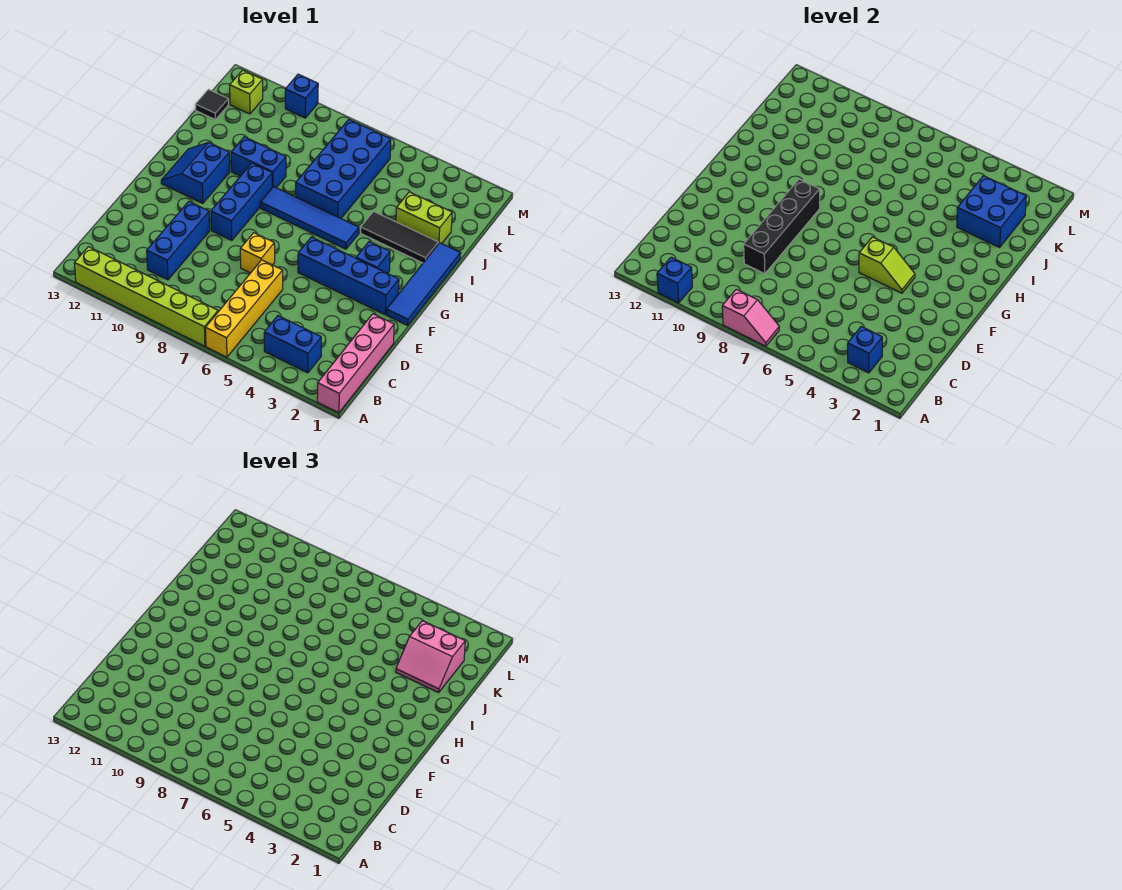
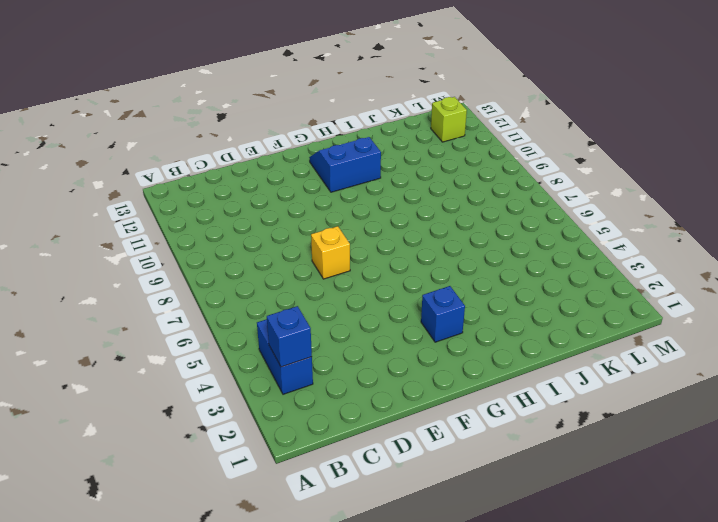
none -> pink 1x4 brick [317,314,394,413]
none -> yellow 1x4 brick [206,260,283,357]
none -> lime 1x6 brick [75,247,218,346]

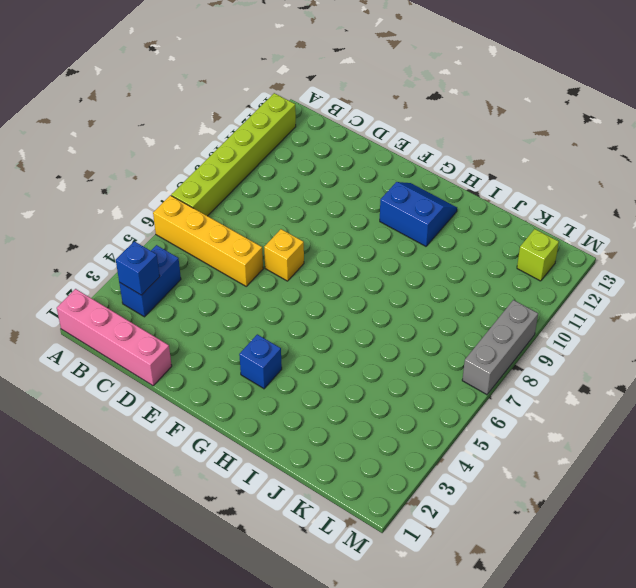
grey 1x3 brick [462,300,538,395] -> none
none -> blue 1x3 brick [147,202,210,280]
none -> blue 1x4 tile [386,243,461,325]
none -> blue 1x4 brick [298,237,399,314]

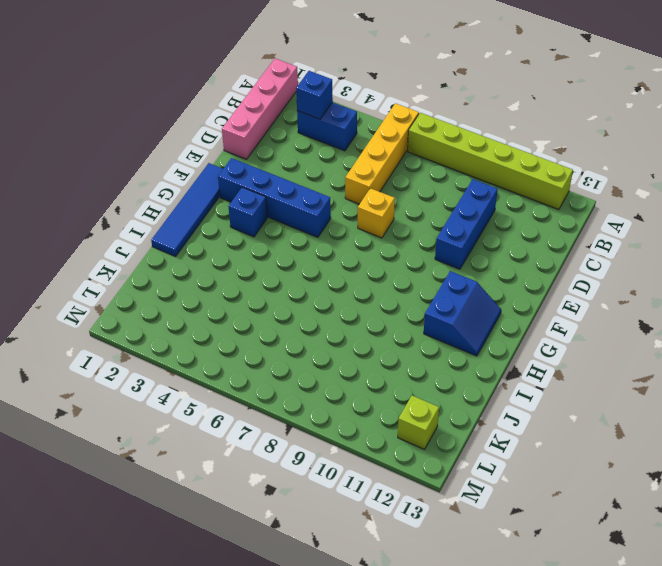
none -> blue 1x3 brick [211,163,272,240]
none -> blue 1x4 tile [260,187,359,249]
none -> black 1x3 tile [361,211,438,263]

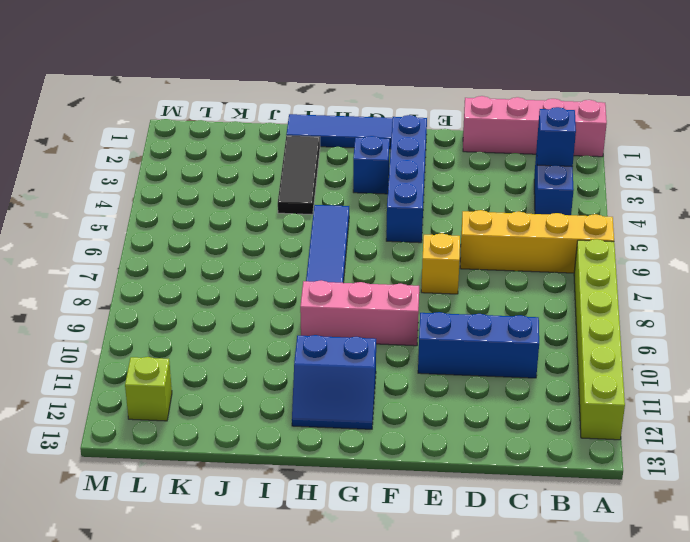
pink 1x3 brick [300,280,419,346] -> blue 1x3 brick [211,163,272,240]
none -> blue 2x4 brick [296,120,391,218]
none -> blue 1x2 brick [231,137,286,188]
none -> lime 1x2 brick [396,192,452,244]

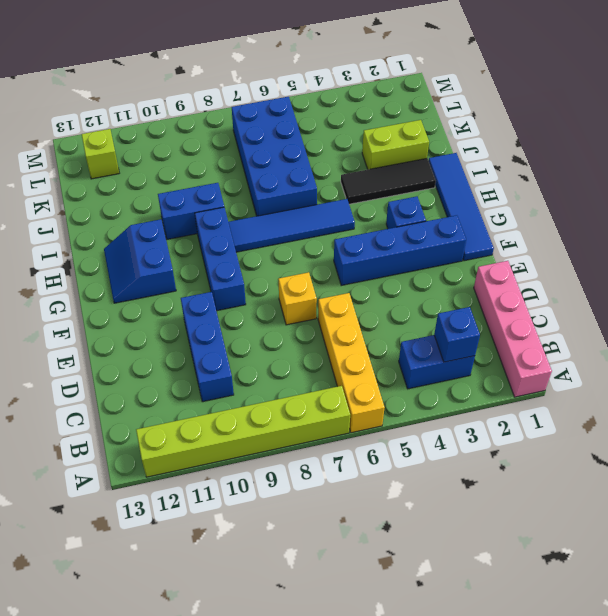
none -> black 1x1 tile [195,89,228,120]
none -> blue 1x1 brick [285,74,318,118]
none -> pink 1x2 slope [722,289,779,346]

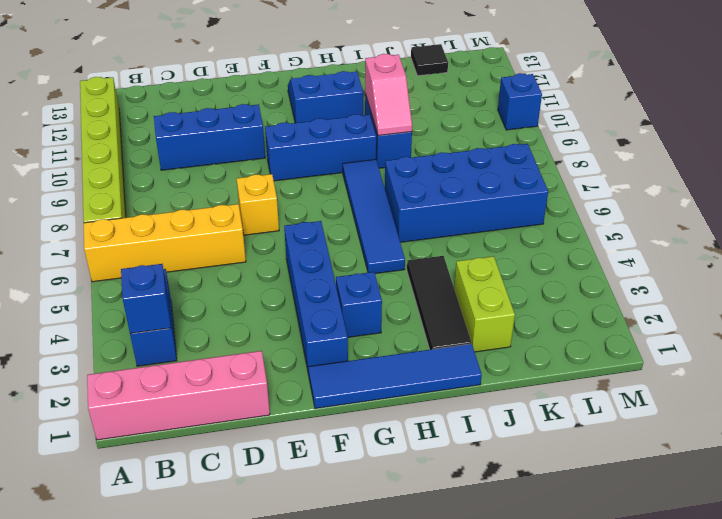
pink 1x2 slope [365,54,412,136] -> pink 1x2 slope moved to [722,289,779,346]
none -> lime 1x1 brick [230,70,263,114]
none -> blue 1x1 brick [657,257,692,303]
none -> black 1x4 brick [744,179,820,274]

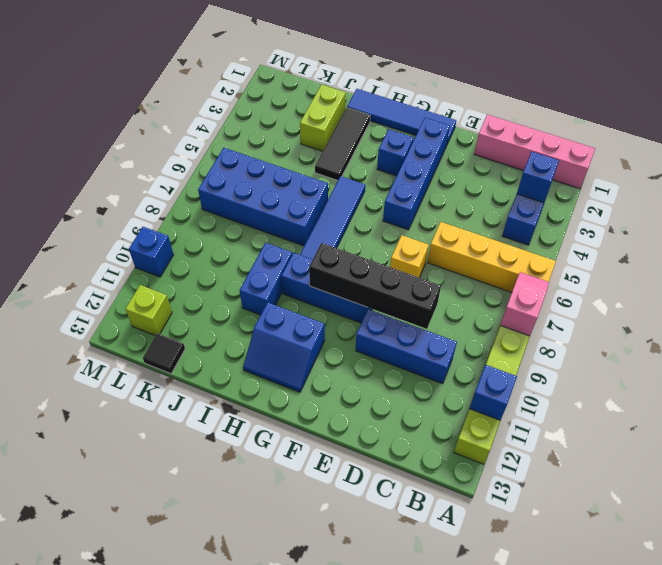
none -> lime 1x2 slope [859,237,915,293]
none -> blue 2x2 brick [957,176,1026,247]
none -> pink 2x2 slope [396,621,465,692]

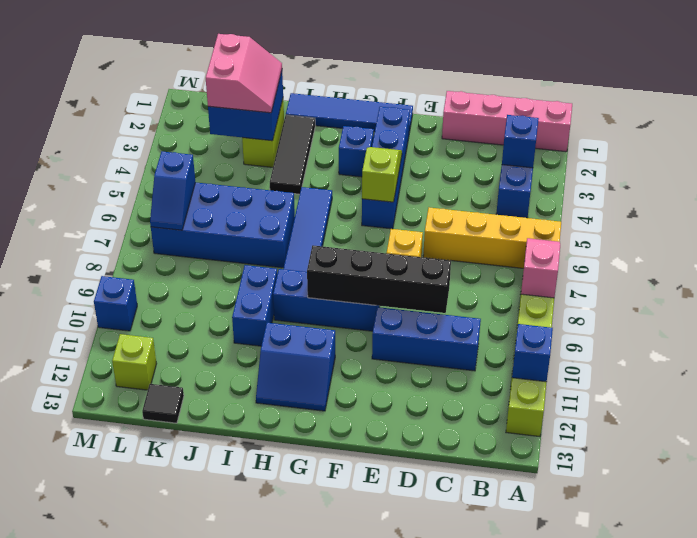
blue 1x2 slope [150,151,195,230] -> none

